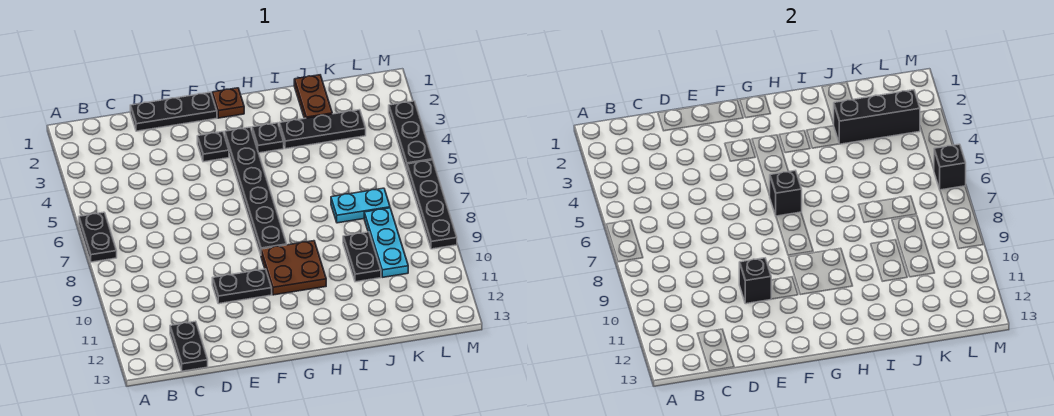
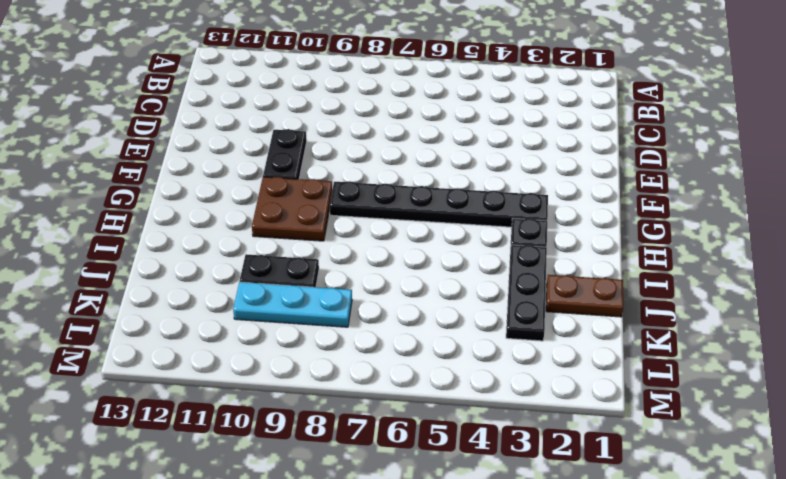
none -> black 1x2 plate [79,212,117,262]
none -> black 1x2 plate [170,321,208,371]
none -> black 1x3 plate [130,92,217,131]

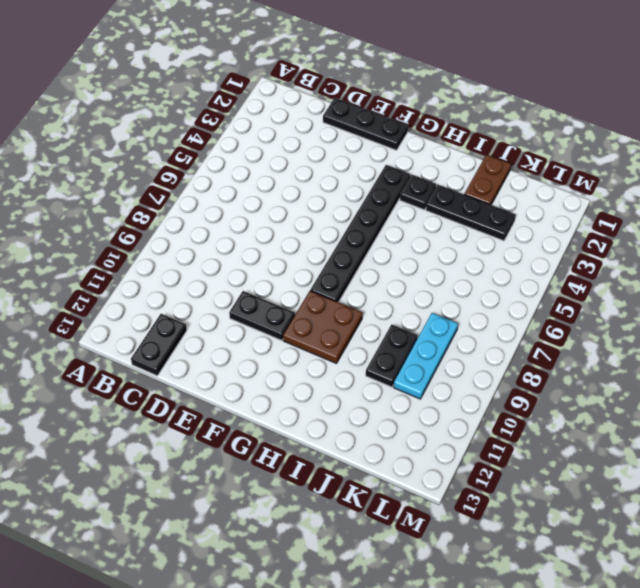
none -> black 1x2 plate [79,212,117,262]
none -> black 1x1 plate [197,132,229,162]
none -> brown 1x1 plate [212,88,244,118]

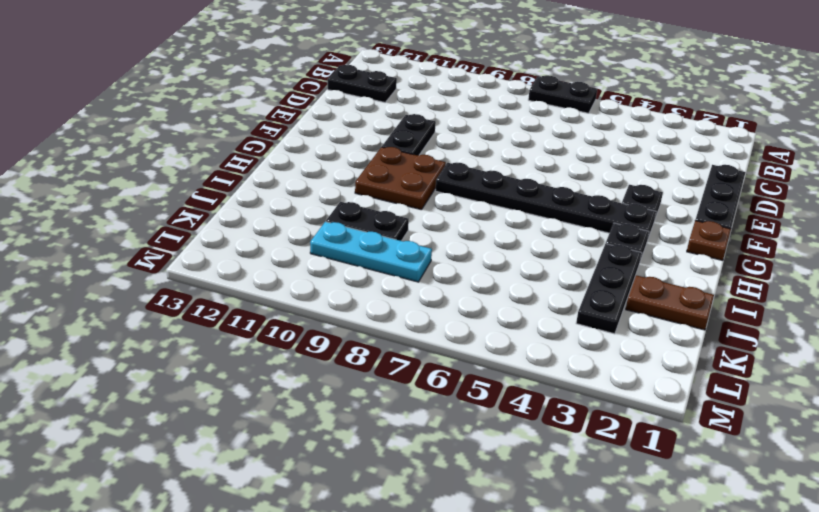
none -> cyan 1x2 plate [331,188,390,223]
none -> black 1x3 plate [389,101,433,170]
none -> black 1x4 plate [407,160,457,249]

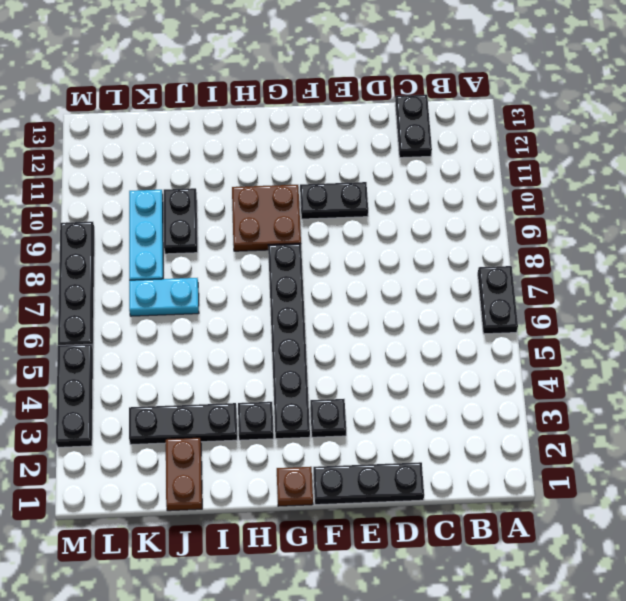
none -> black 1x1 brick [739,258,771,304]
none -> black 1x1 brick [770,170,802,216]
none -> black 1x3 brick [833,90,920,144]

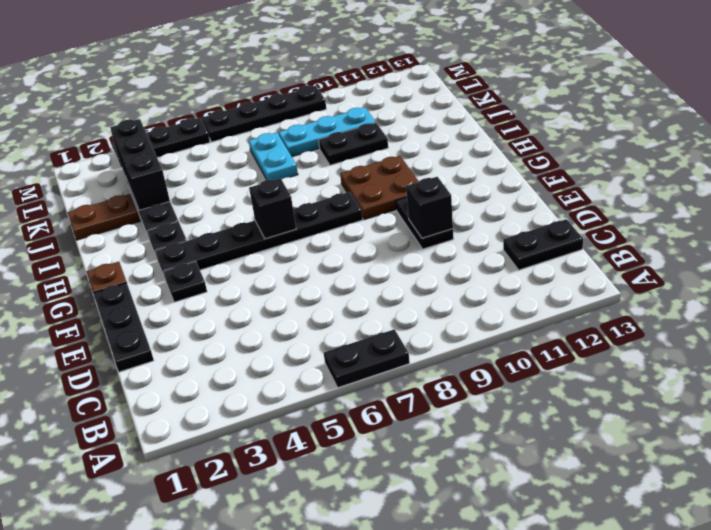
none -> black 1x1 brick [934,144,966,190]

